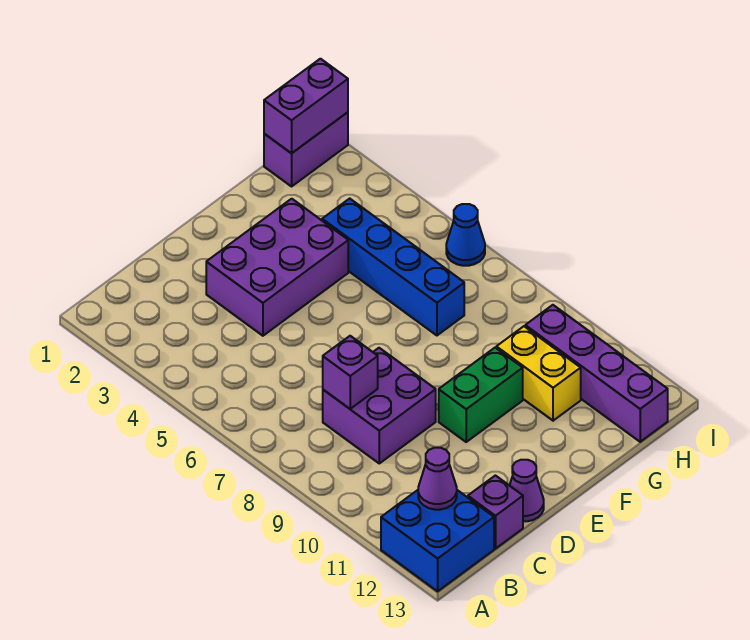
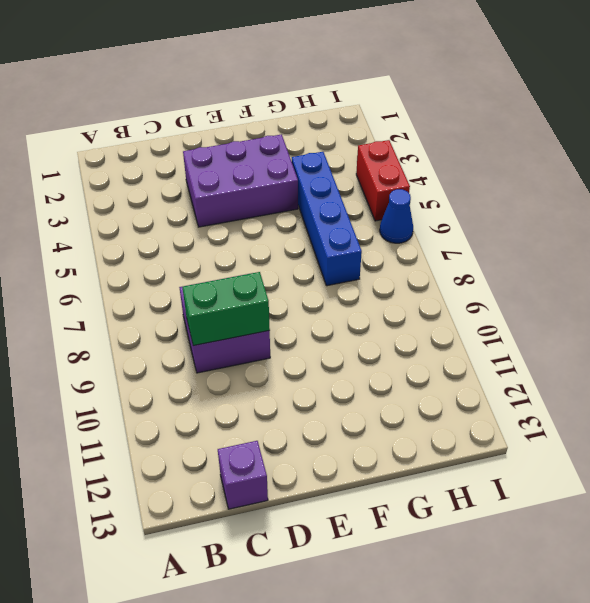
green 1x2 brick [183,272,270,346] -> green 1x2 brick moved to [439,348,523,442]
red 1x2 brick [356,140,410,221] -> none
none -> blue 2x2 brick [381,490,494,591]
none -> purple 1x1 cone [510,460,544,521]
none -> yellow 1x2 brick [496,326,581,421]

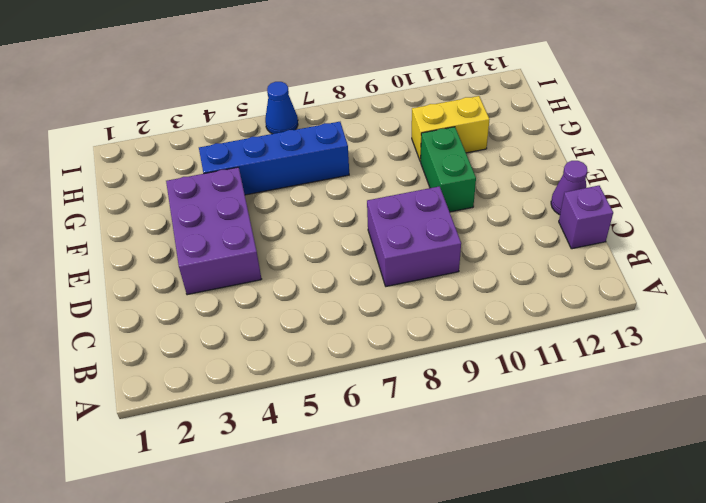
none -> blue 2x2 brick [381,490,494,591]
none -> purple 1x2 brick [264,112,348,186]
none -> purple 1x4 brick [525,305,668,442]

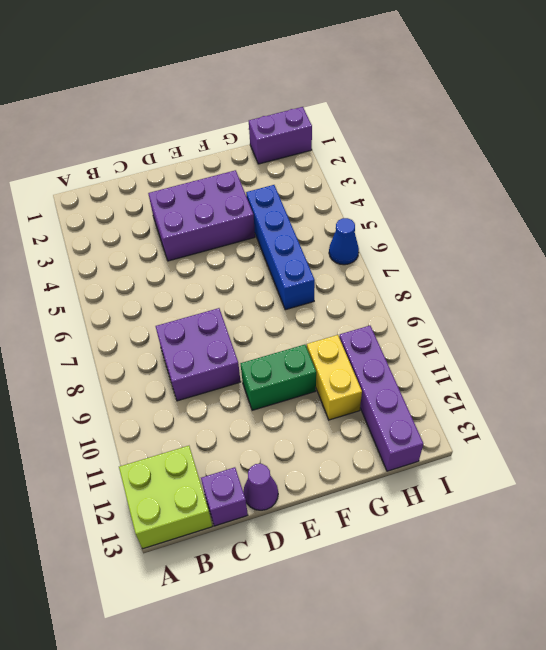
lime 2x2 brick [119,446,212,549] -> blue 2x2 brick [381,490,494,591]
none -> purple 1x1 cone [418,448,457,510]
none -> purple 1x1 brick [323,336,378,409]
none -> purple 1x2 brick [264,59,348,153]

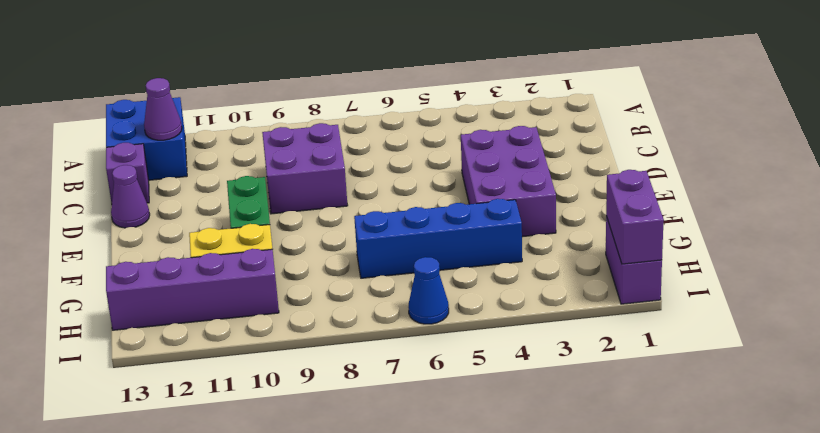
none -> purple 1x1 brick [323,336,378,409]

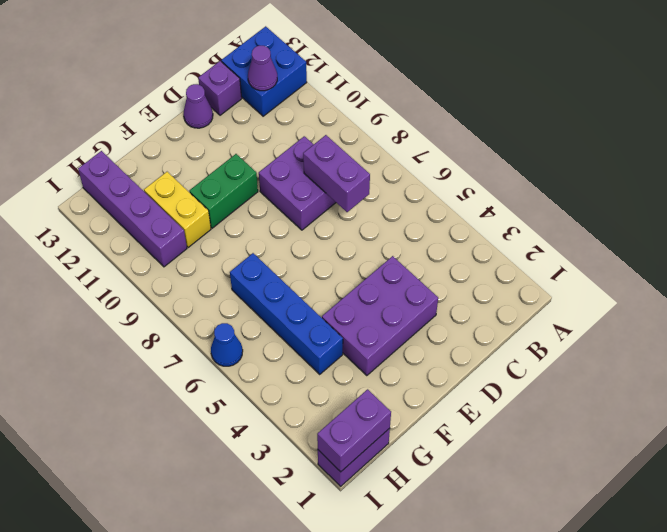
purple 1x2 brick [303,135,370,212] -> purple 1x1 brick [323,336,378,409]

